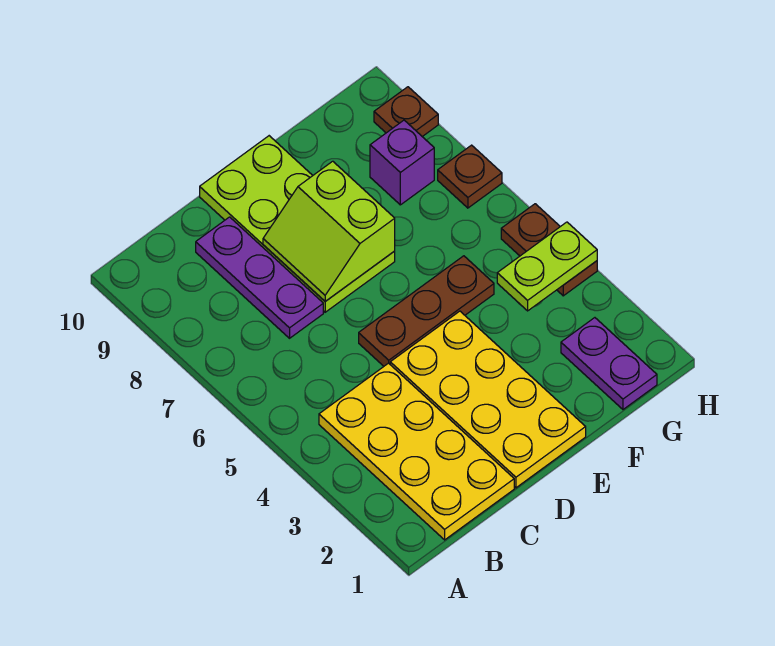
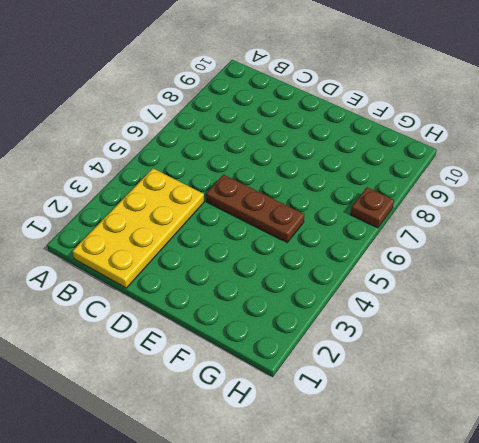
none -> purple 1x3 plate [196,217,323,338]
none -> yellow 2x4 plate [390,311,586,488]
none -> lime 2x4 plate [200,136,395,312]

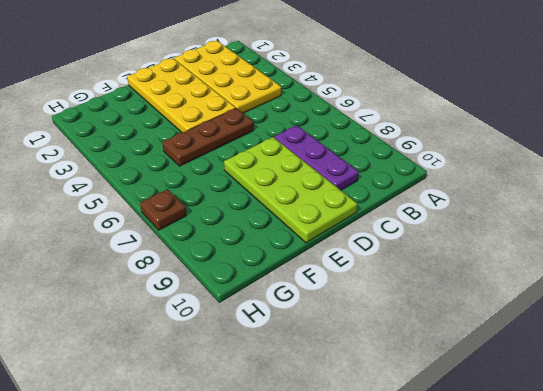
none -> purple 1x2 plate [561,318,657,409]
none -> purple 1x1 brick [370,120,434,205]
none -> brown 1x2 plate [501,204,597,296]

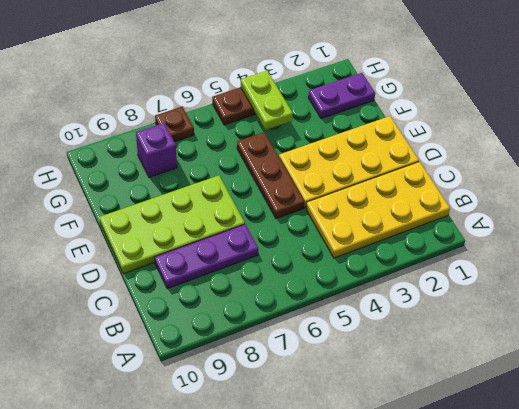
none -> brown 1x1 plate [374,87,438,137]
none -> lime 2x2 slope [263,161,395,301]

